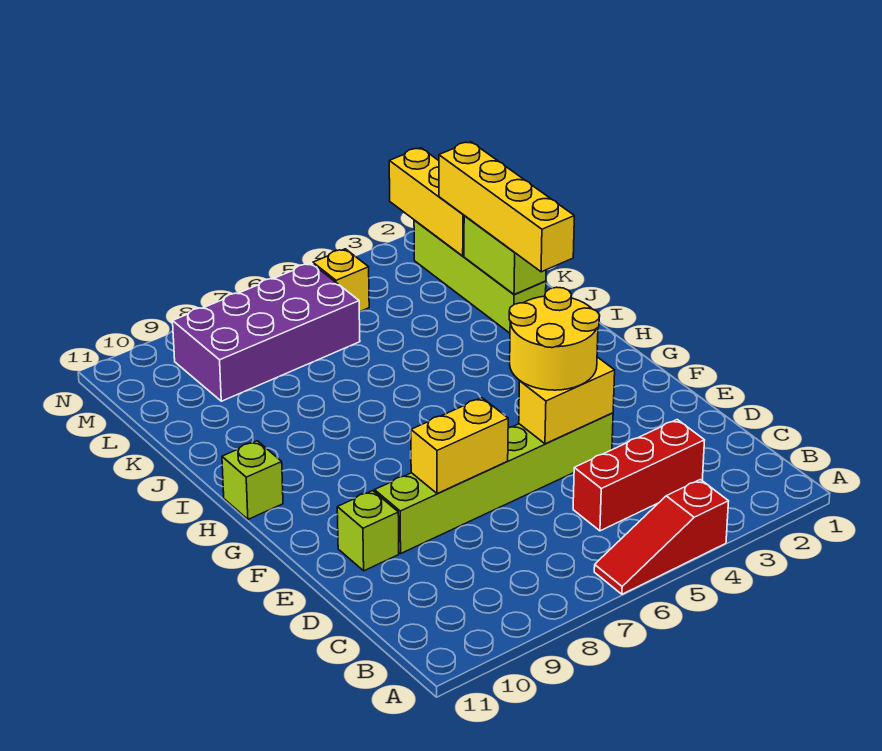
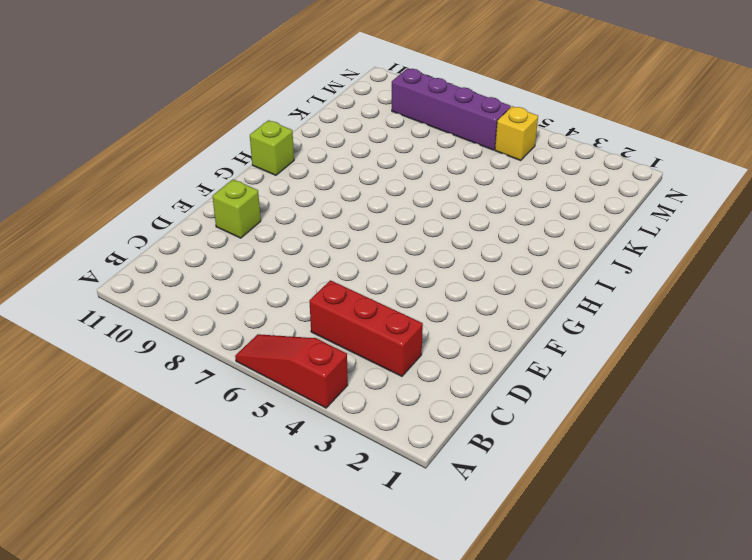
purple 1x4 brick [392,68,511,150] -> purple 2x4 brick [173,263,360,401]
none -> lime 1x6 brick [375,413,613,553]
none -> lime 1x4 brick [414,220,546,333]
none -> yellow 1x2 brick [519,357,615,444]

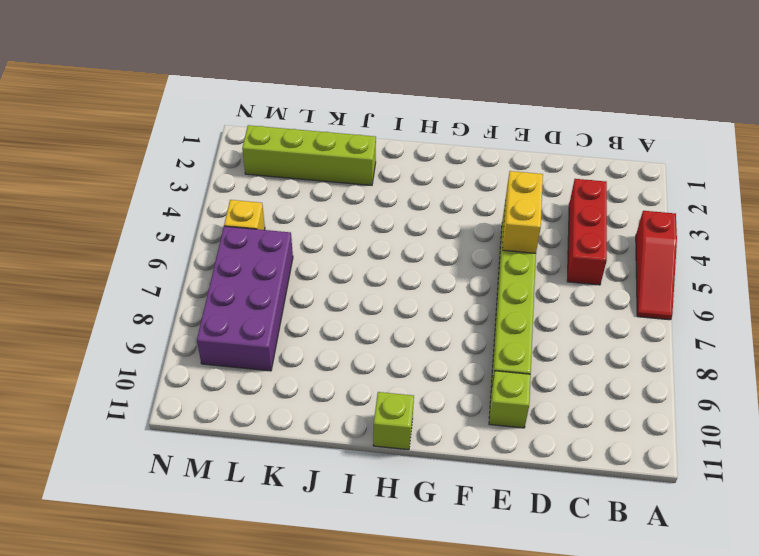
none -> yellow 1x2 brick [411,398,508,494]
none -> lime 1x2 brick [464,216,546,295]
none -> yellow 1x3 brick [389,148,464,256]

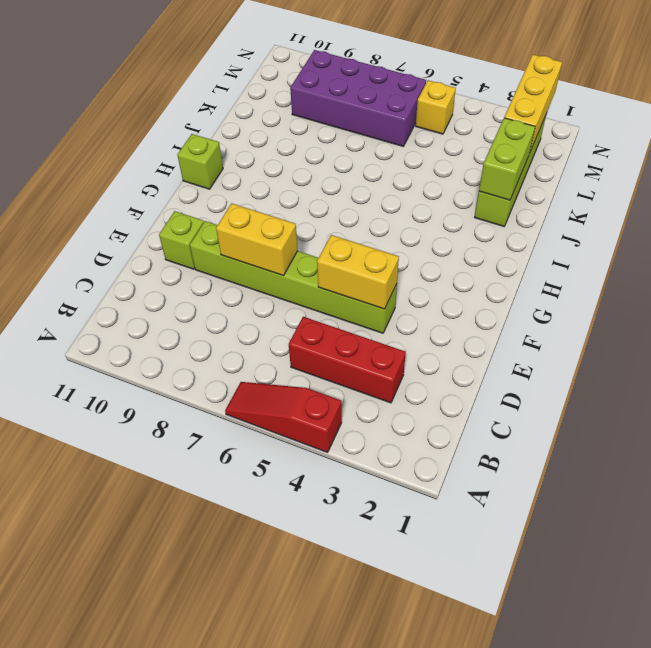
none -> yellow 2x2 round brick [509,287,600,390]
none -> yellow 1x4 brick [439,142,574,272]

